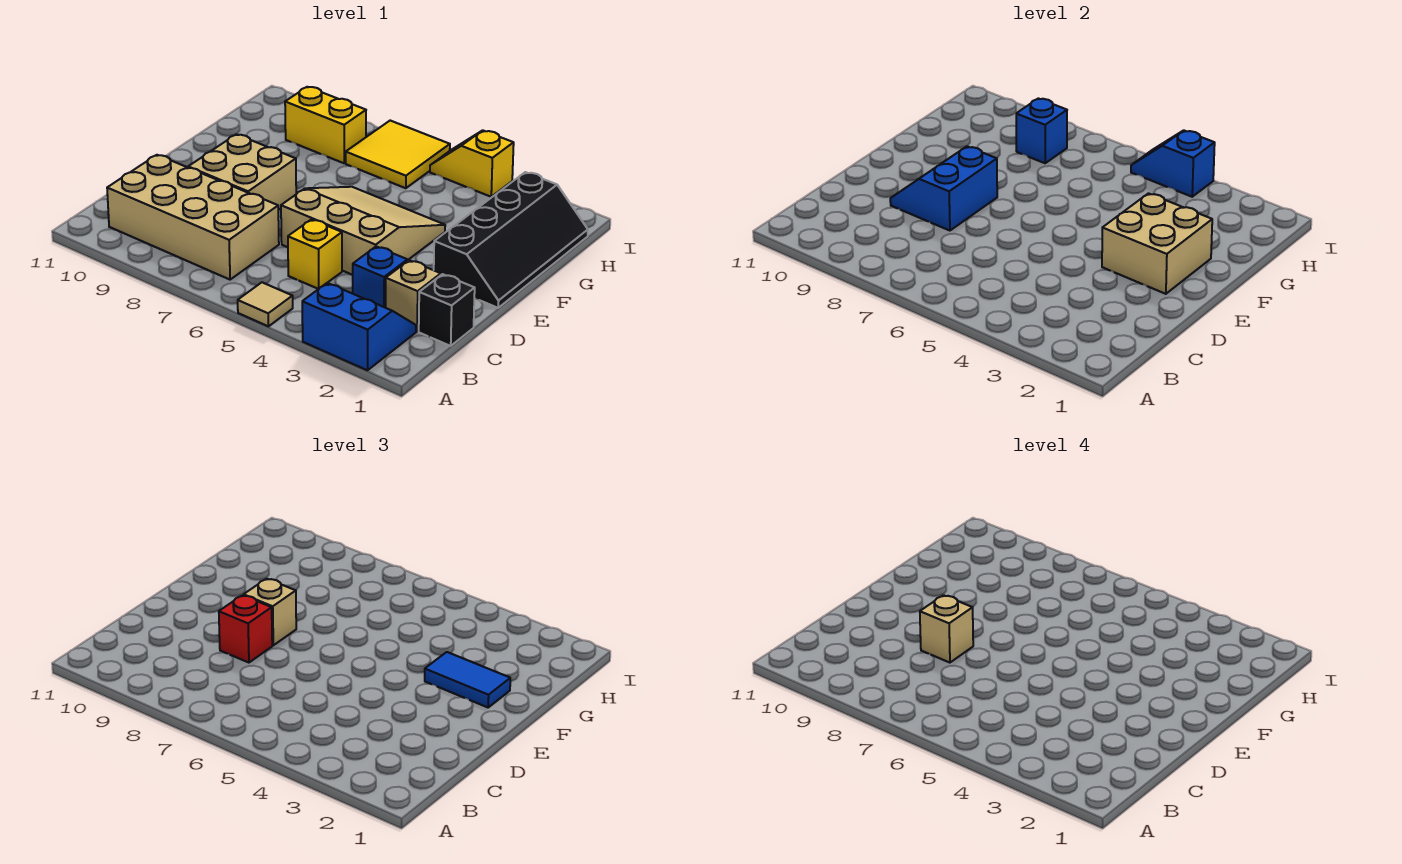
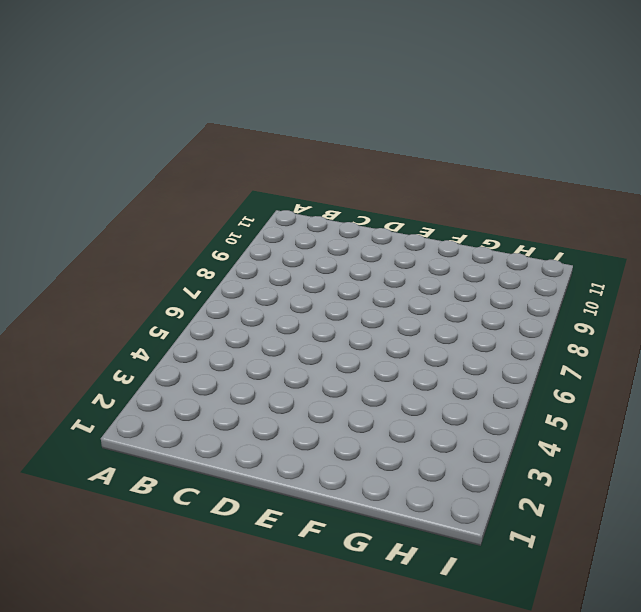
none -> blue 2x2 slope [302,283,416,370]
none -> tan 1x1 tile [238,282,293,326]
none -> tan 2x4 brick [107,155,279,280]

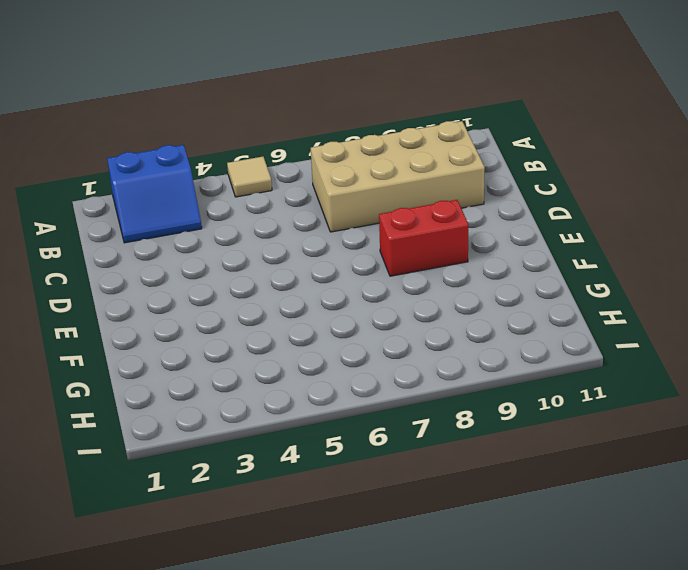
red 1x2 brick [379,200,468,276] -> tan 2x2 brick [188,134,296,210]
none -> black 1x1 brick [419,274,475,346]
none -> tan 1x1 brick [386,260,441,331]
none -> blue 1x1 brick [353,246,407,308]

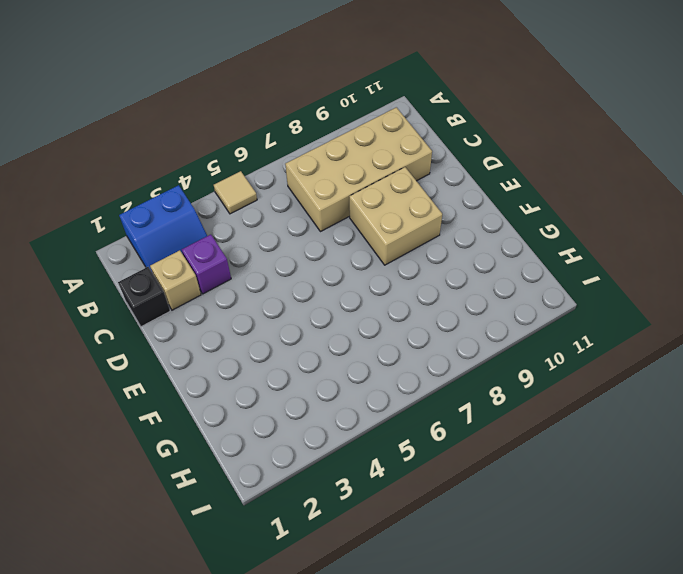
purple 1x1 brick [182,235,231,294] -> blue 1x1 brick [353,246,407,308]
none -> yellow 1x1 brick [288,219,342,289]
none -> tan 3x3 slope [281,187,445,275]
none -> black 2x4 slope [434,172,588,308]

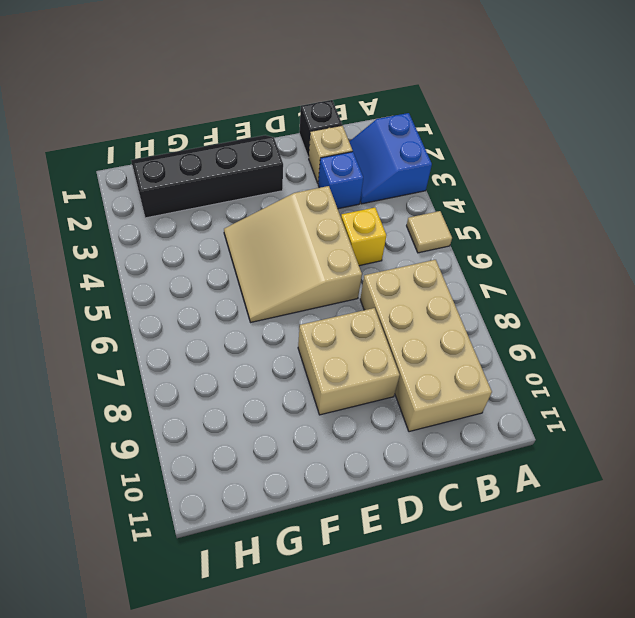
none -> yellow 2x2 tile [346,121,450,188]
none -> yellow 1x2 brick [285,87,366,163]
none -> yellow 1x2 slope [430,130,514,197]

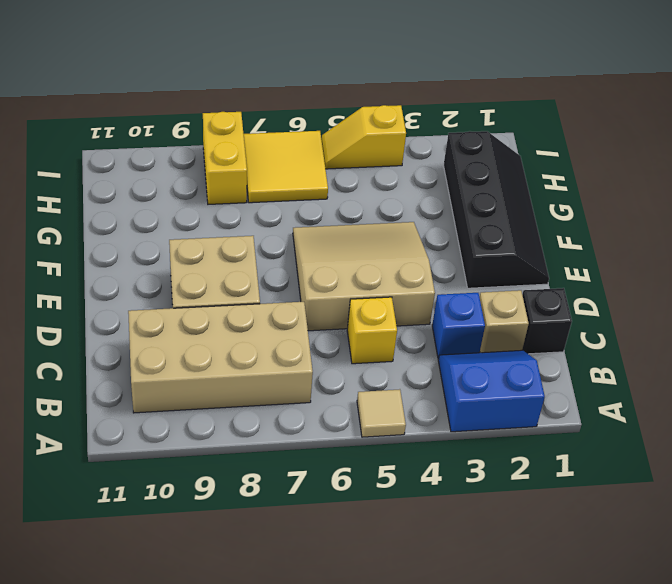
yellow 1x2 brick [203,112,247,204] -> yellow 1x2 brick turned to [285,87,366,163]
none -> blue 2x2 slope [890,146,997,231]
none -> tan 2x2 brick [1102,193,1212,294]
none -> blue 1x1 brick [1016,98,1067,163]

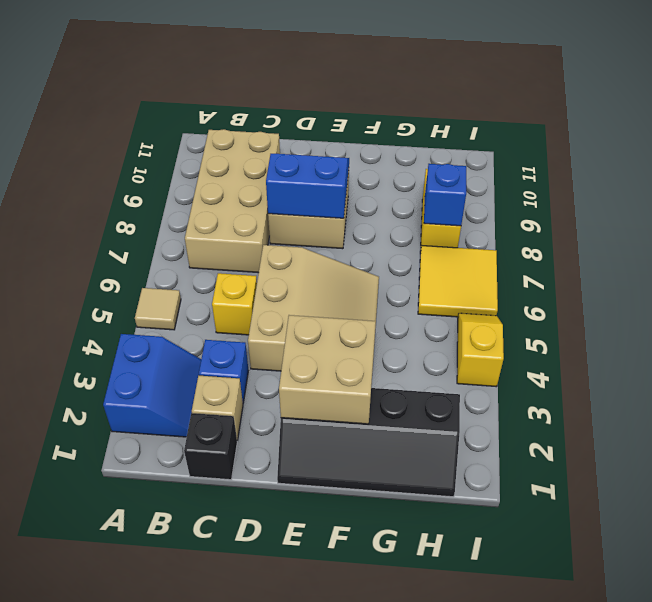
none -> blue 1x2 slope [1131,130,1215,197]
none -> red 1x1 brick [219,595,272,663]
none -> tan 1x1 brick [244,579,296,645]

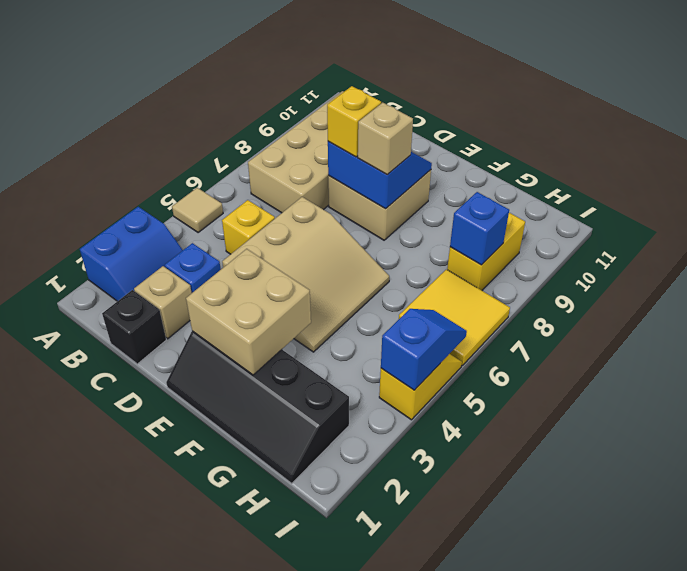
yellow 1x1 brick [327,86,381,157] -> red 1x1 brick [219,595,272,663]
none -> blue 1x2 tile [425,652,510,707]
none -> tan 1x1 brick [920,595,973,663]

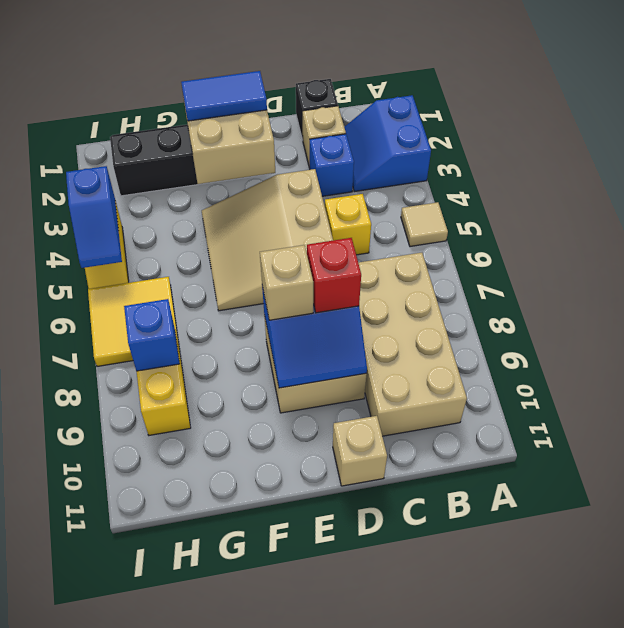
tan 1x1 brick [333,416,387,486] -> tan 1x1 brick moved to [920,595,973,663]
blue 1x2 tile [181,71,267,121] -> blue 1x2 tile turned to [425,652,510,707]

